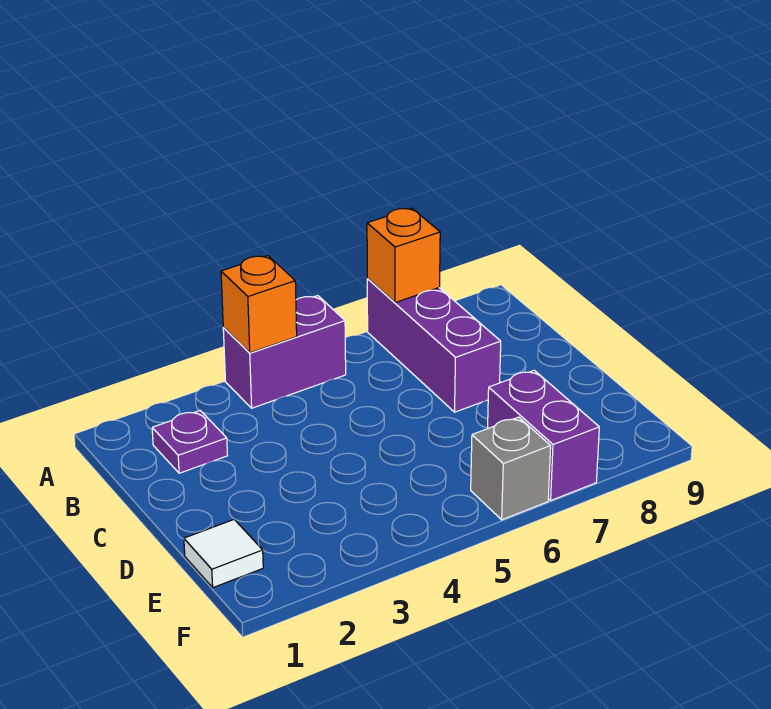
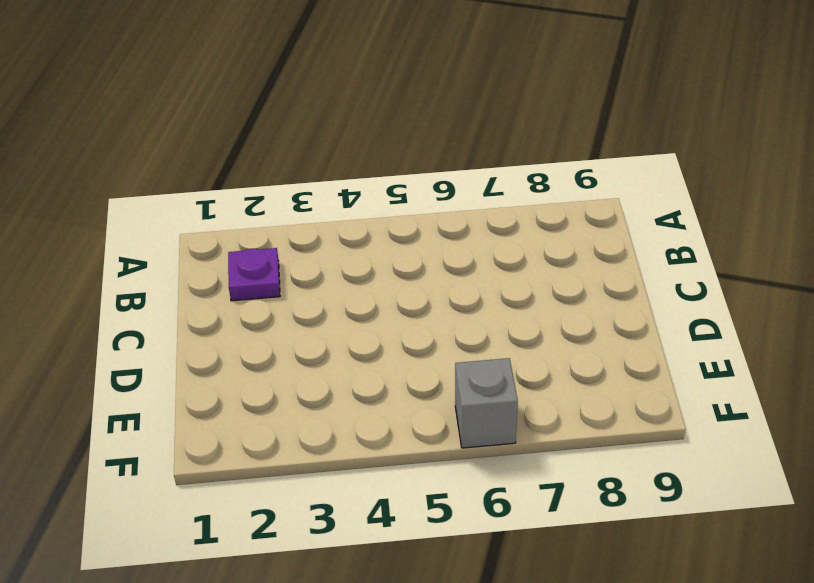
none -> purple 1x2 brick [223,296,346,408]
none -> purple 1x3 brick [367,279,501,412]

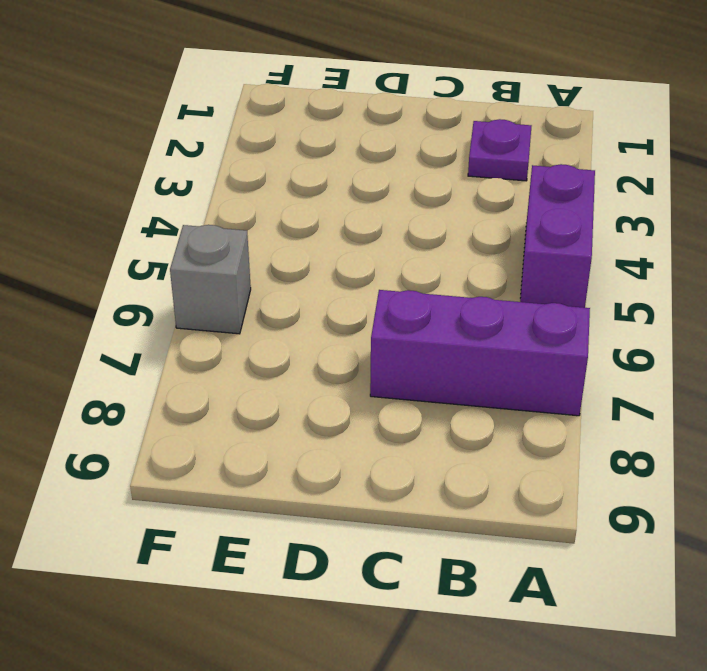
none -> white 1x1 tile [184,520,263,588]
none -> purple 1x2 brick [488,370,599,500]

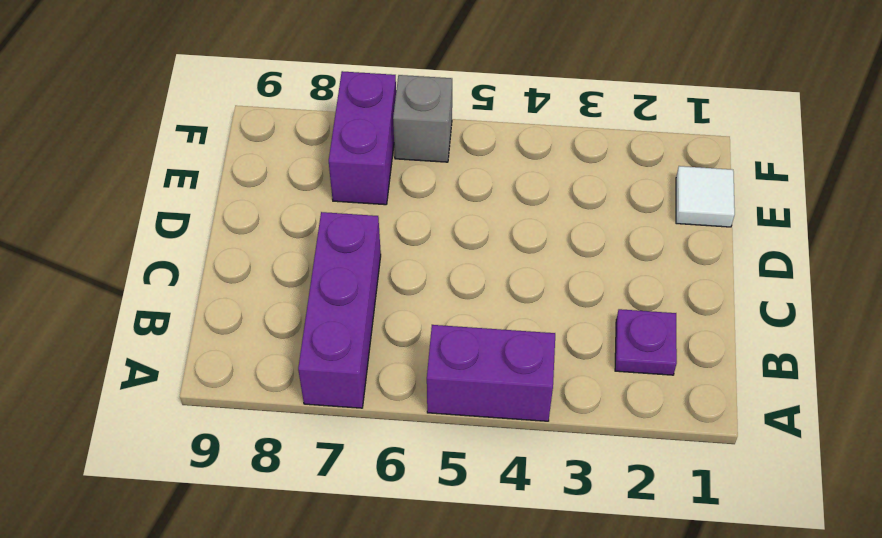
none -> orange 1x1 brick [221,256,297,353]
none -> orange 1x1 brick [367,208,440,303]

